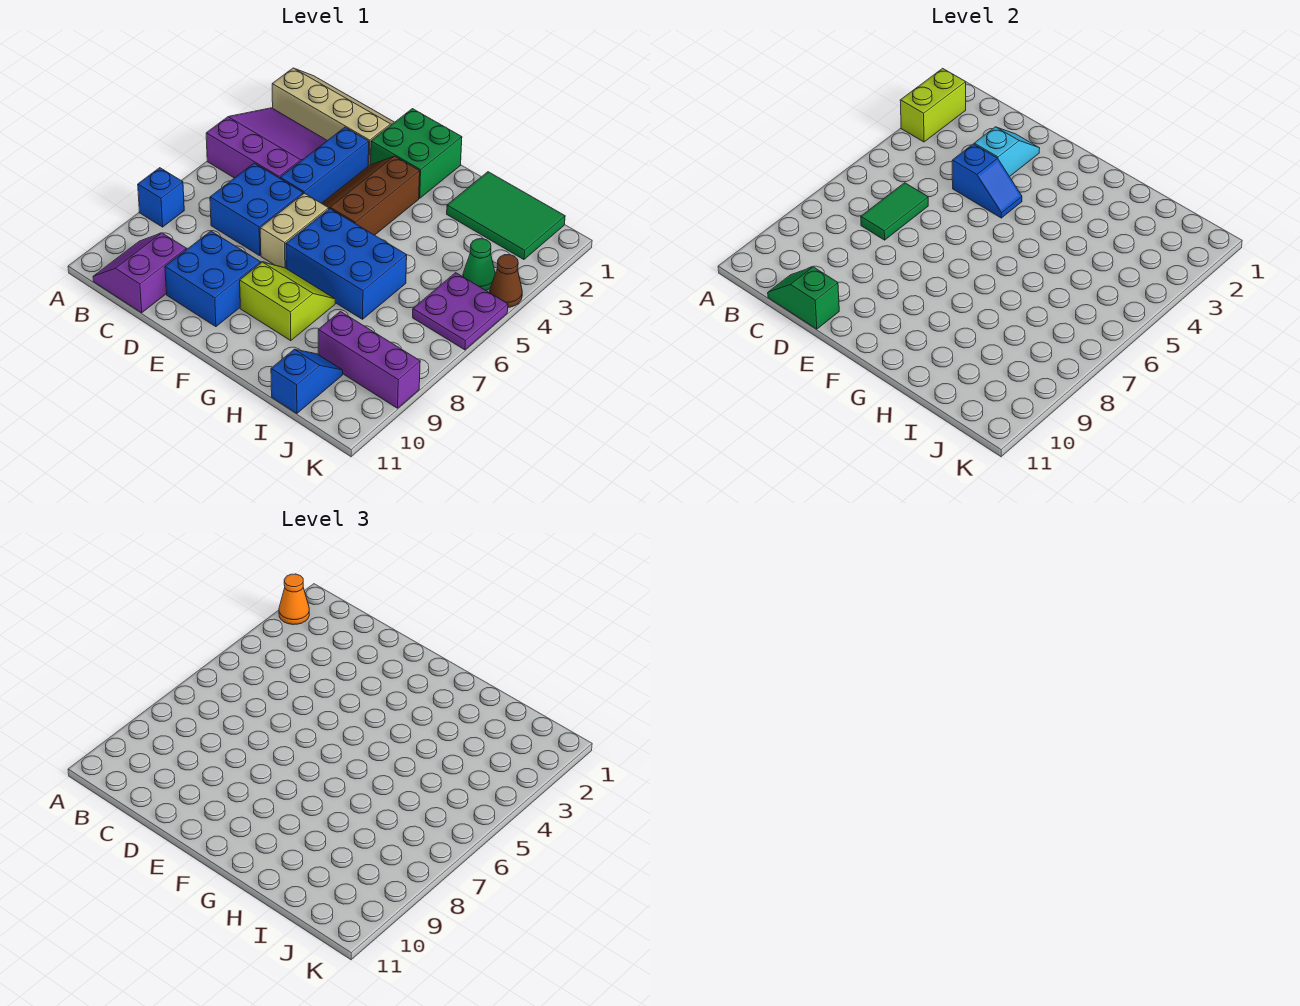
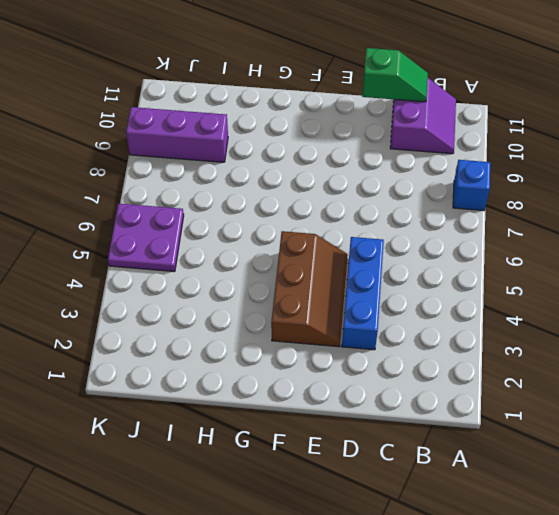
none -> tan 2x4 slope [272,68,394,166]
none -> purple 3x3 slope [206,108,327,178]
none -> blue 2x2 brick [210,163,303,256]

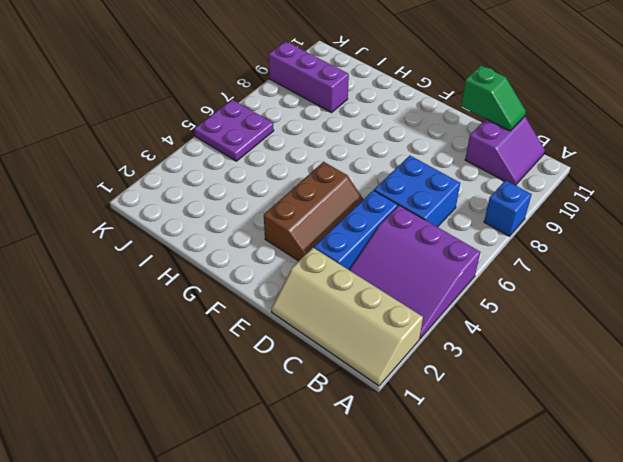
none -> blue 2x2 brick [165,231,261,327]
none -> green 2x2 brick [371,109,462,198]
none -> tan 1x2 brick [260,193,329,268]

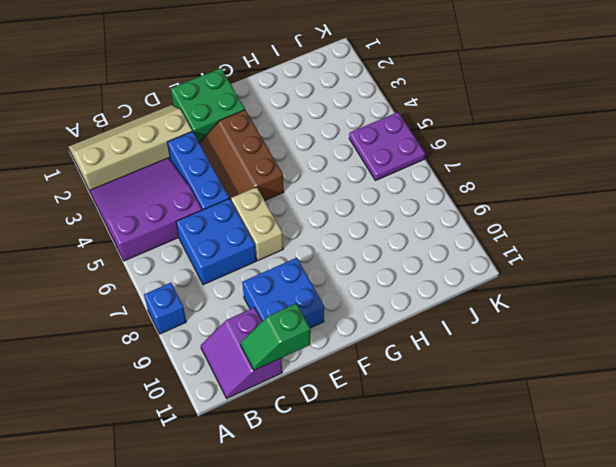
none -> blue 2x3 brick [286,209,407,319]
none -> lime 2x2 slope [240,262,335,341]
none -> green 2x3 tile [447,172,565,260]

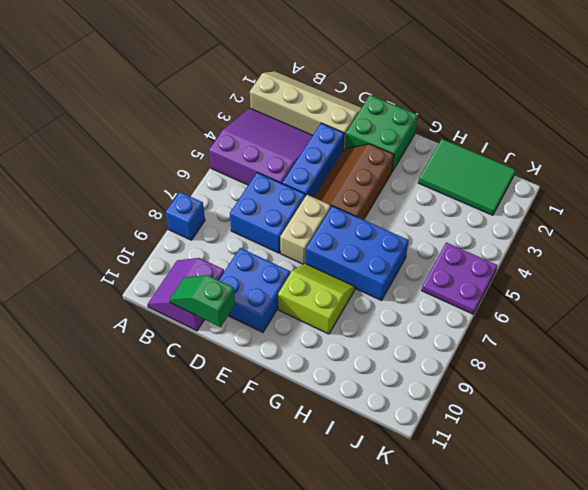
none -> purple 1x3 brick [318,311,420,408]
none -> blue 1x2 slope [271,349,343,413]
none -> green 1x1 cone [463,239,495,290]

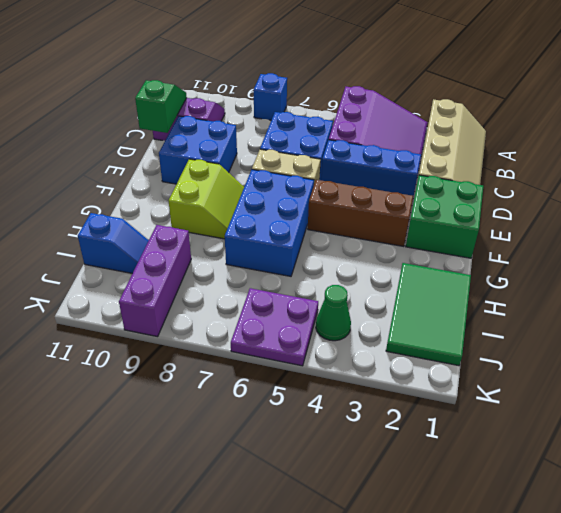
none -> brown 1x1 cone [490,255,522,307]
none -> lime 1x2 brick [900,68,966,142]
none -> green 1x2 tile [861,183,928,240]

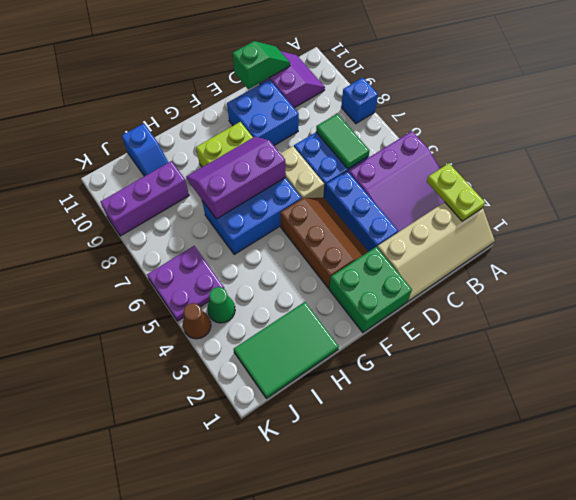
lime 1x2 plate [427,163,485,221] -> lime 1x2 brick [900,68,966,142]
purple 2x3 slope [186,137,286,219] -> none
none -> cyan 1x2 slope [974,127,1040,177]
none -> blue 1x2 slope [952,144,1022,218]
none -> orange 1x1 cone [279,574,309,625]

